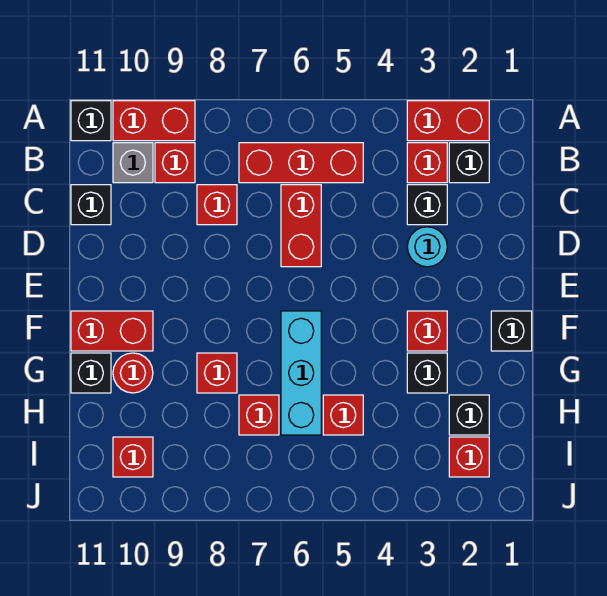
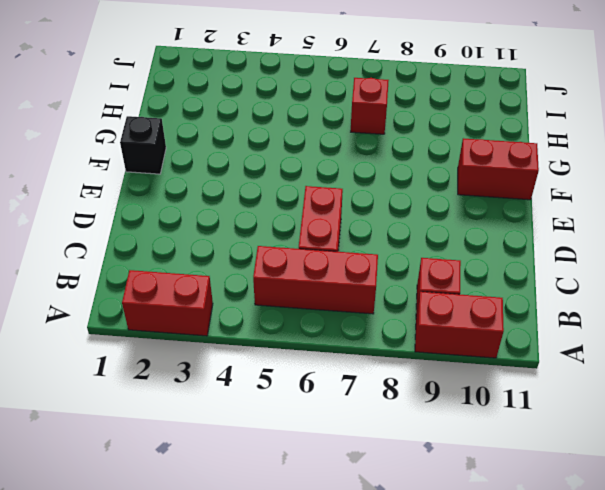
none -> black 1x1 brick [71,101,111,141]
none -> black 1x1 brick [449,143,489,183]
none -> red 1x1 brick [407,143,447,183]

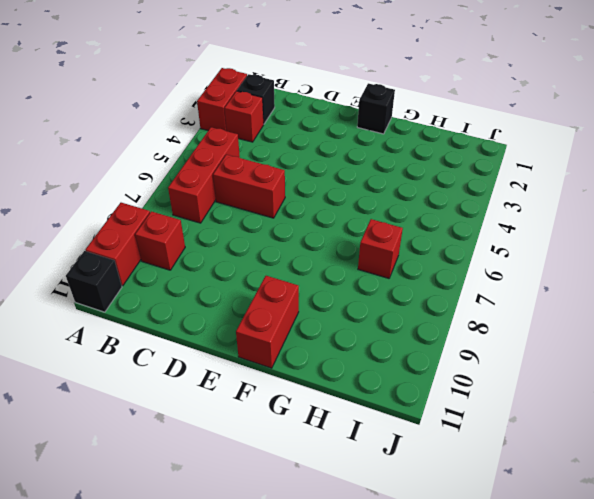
none -> grey 1x1 brick [113,143,153,183]
none -> black 1x1 brick [407,185,447,225]
none -> red 1x1 brick [197,185,237,225]

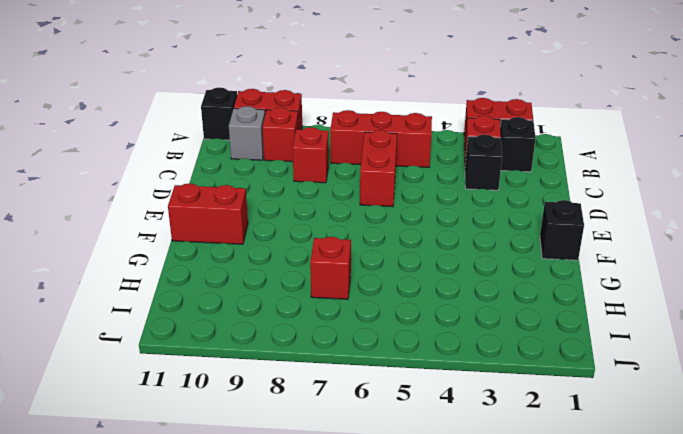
none -> black 1x1 brick [71,185,111,225]
none -> cyan 1x1 round brick [407,227,447,267]
none -> red 1x1 brick [407,311,447,351]

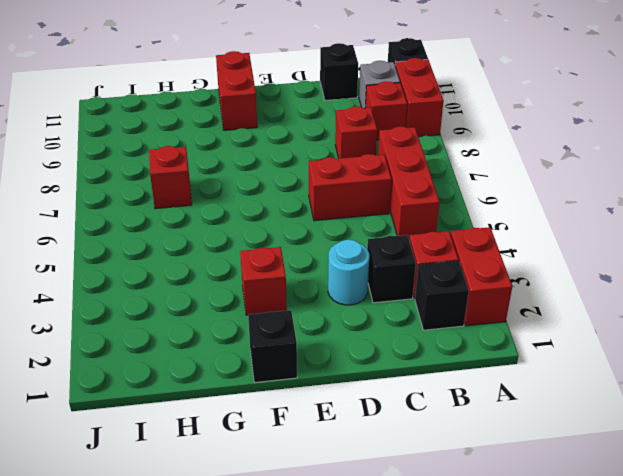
none -> cyan 1x3 brick [281,311,321,435]
none -> black 1x1 brick [407,353,447,393]
none -> red 1x1 brick [197,353,237,393]

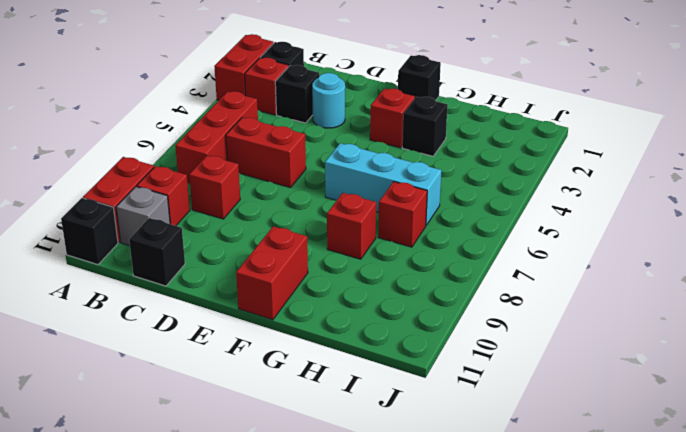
none -> red 1x1 round brick [113,353,153,393]
none -> black 1x1 brick [71,353,111,393]
none -> black 1x1 brick [449,395,489,435]

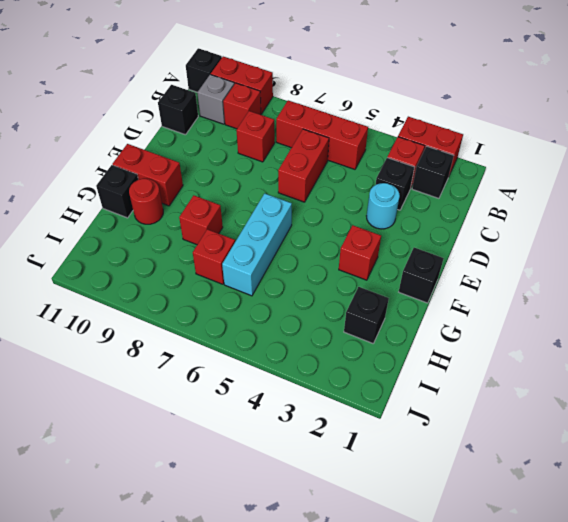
none -> black 1x1 brick [407,353,447,393]
none -> red 1x1 brick [323,395,363,435]
none -> red 1x1 brick [449,437,489,477]

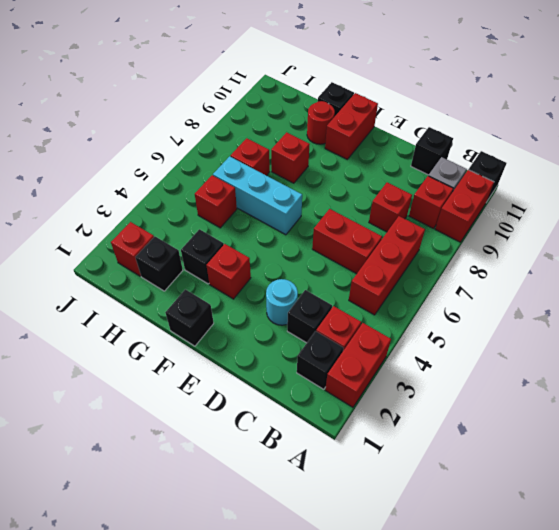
none -> red 1x1 brick [113,437,153,477]

